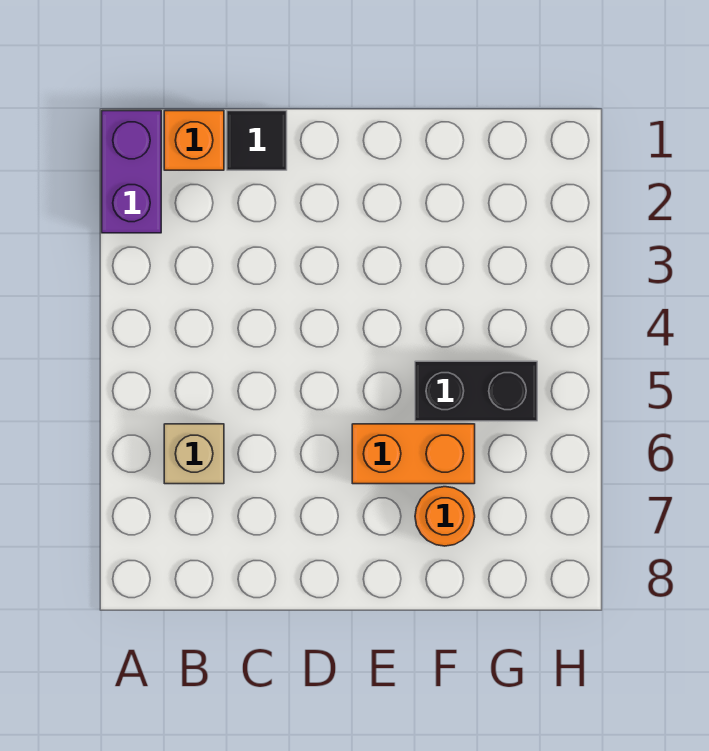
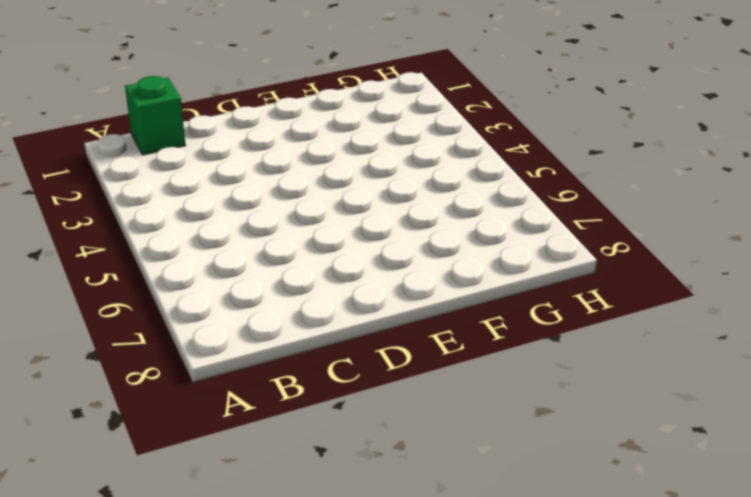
green 1x1 brick [125,76,186,155] -> orange 1x1 brick [164,111,224,170]
none -> purple 1x2 brick [102,111,161,233]
none -> tan 1x1 brick [164,424,224,484]

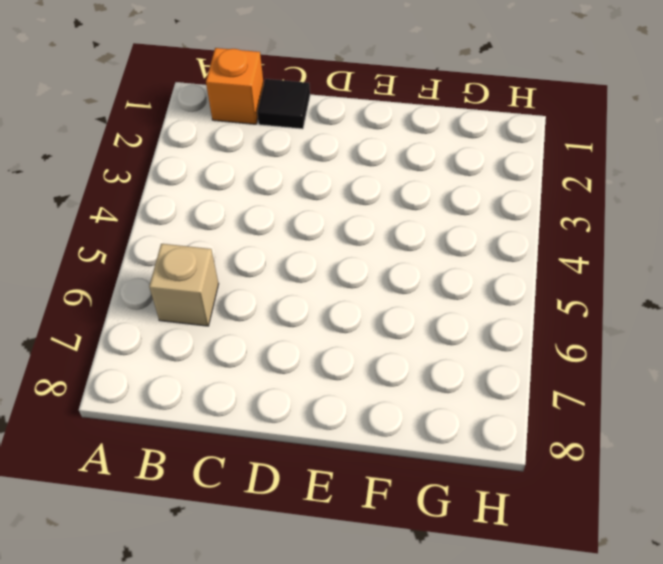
none -> purple 1x2 brick [102,111,161,233]
none -> orange 1x2 brick [352,424,475,484]

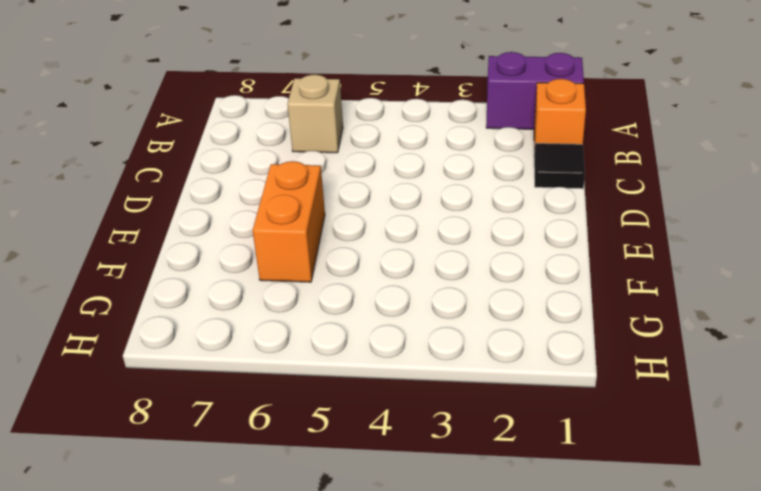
none -> black 1x2 brick [415,361,537,421]
none -> orange 1x1 round brick [415,487,475,546]

